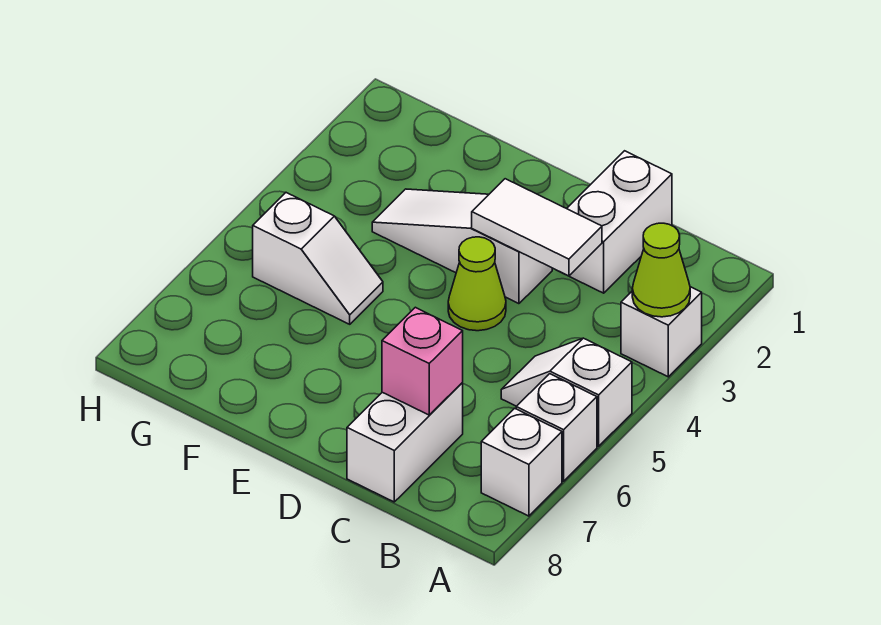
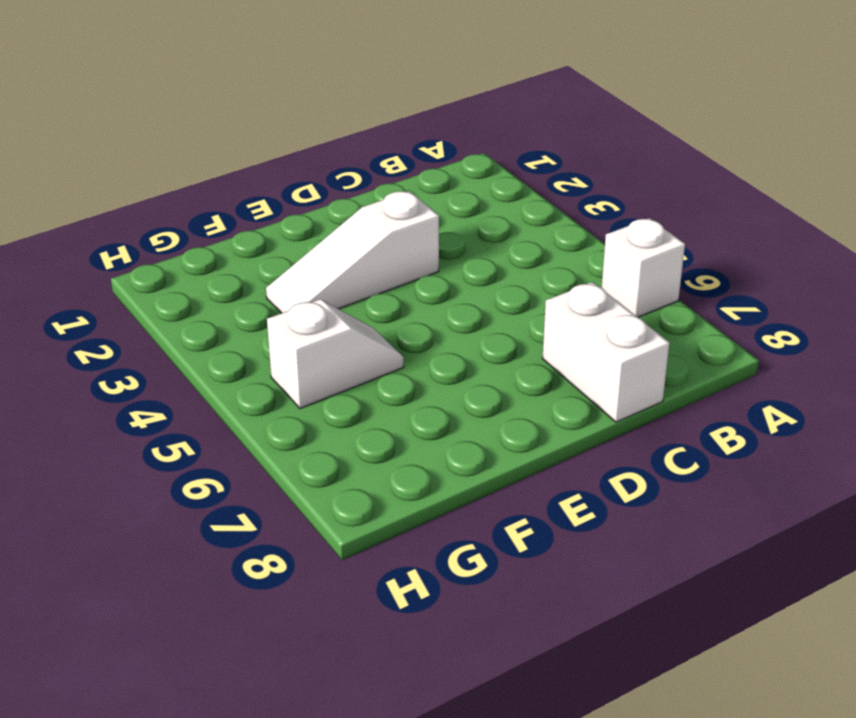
none -> white 1x1 brick [621,287,702,377]
none -> white 1x2 slope [501,338,632,446]
none -> white 1x1 brick [481,408,562,516]

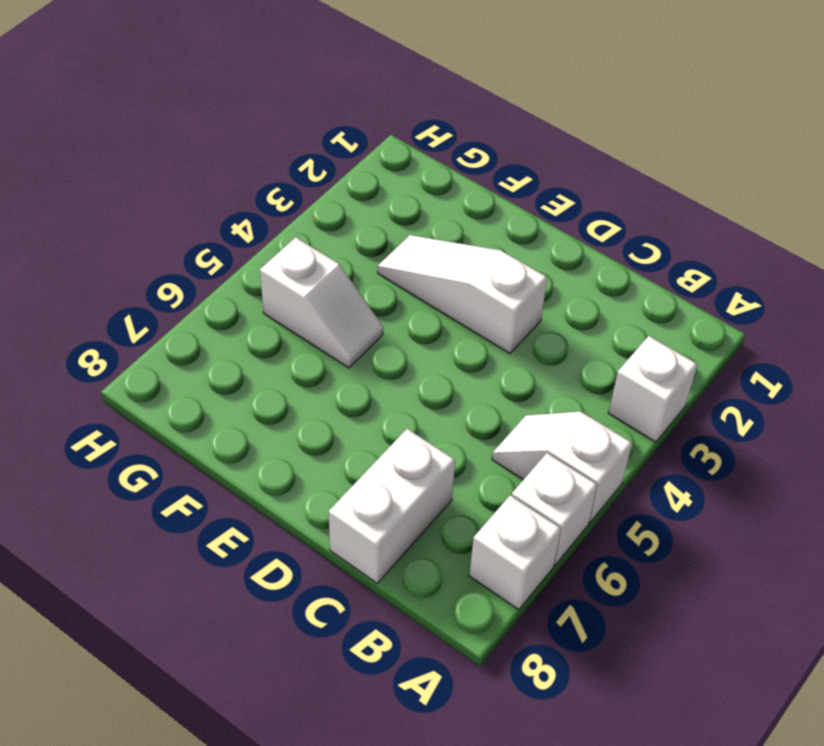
none -> white 1x2 brick [567,151,672,293]
none -> lime 1x1 cone [448,237,506,331]
none -> lime 1x1 cone [632,223,690,317]

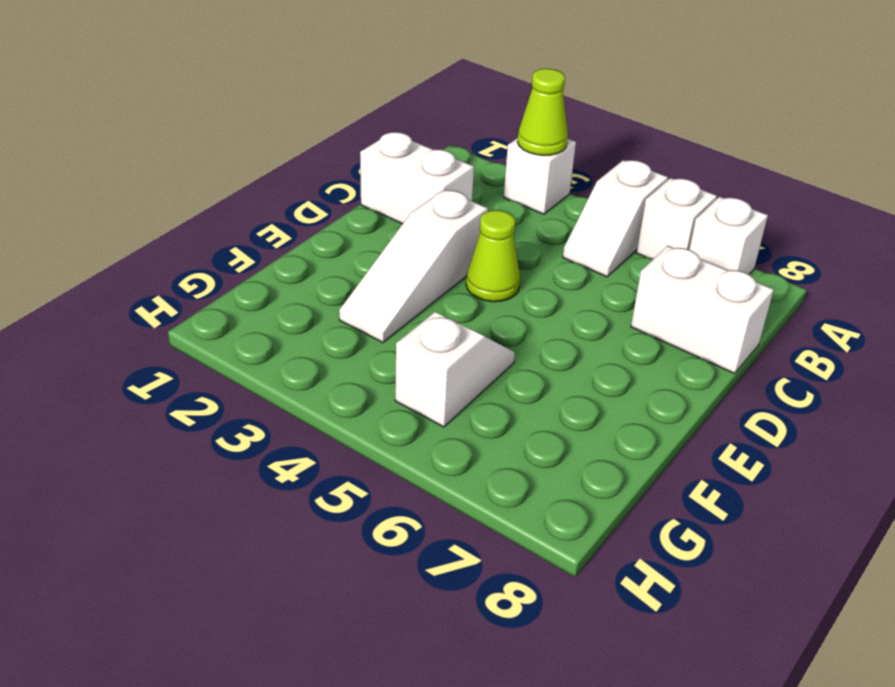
none -> white 1x2 tile [472,179,602,276]
none -> pink 1x1 brick [382,307,463,415]

